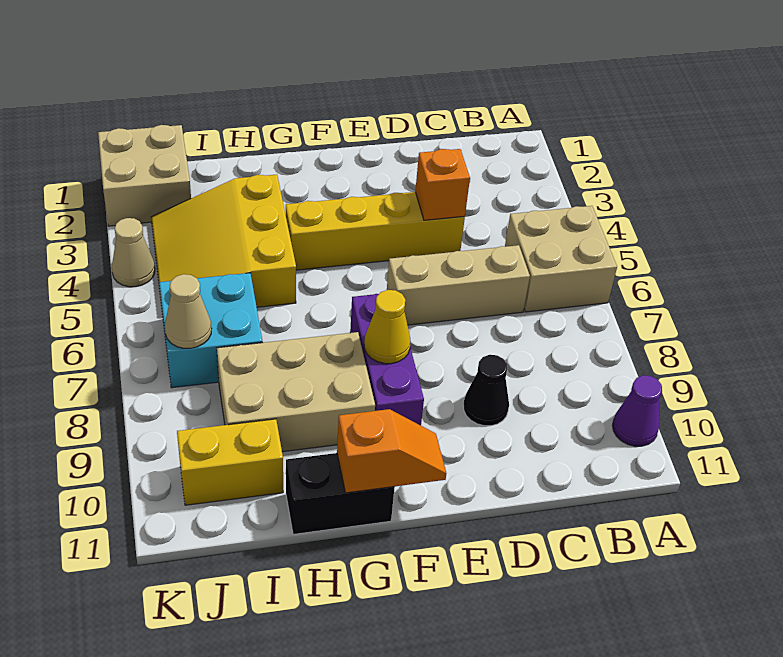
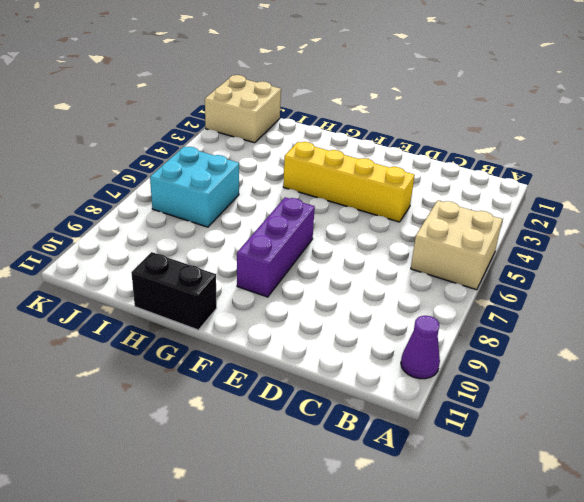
none -> tan 1x3 brick [387,245,530,325]
none -> black 1x1 cone [463,355,509,426]
none -> tan 2x3 brick [217,332,375,452]

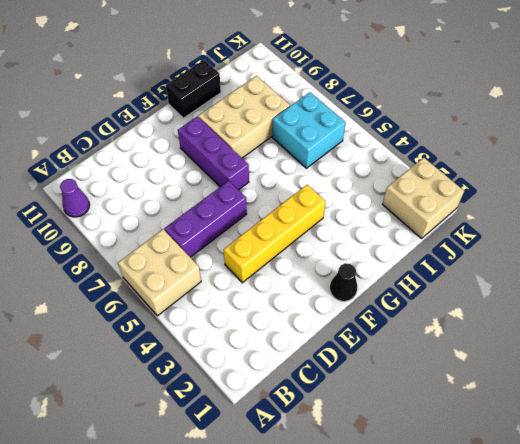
purple 1x3 brick [164,181,247,257] -> tan 1x3 brick [387,245,530,325]
black 1x1 cone [330,263,357,301] -> black 1x1 cone moved to [463,355,509,426]
none -> yellow 3x3 slope [151,175,296,307]
none -> yellow 1x2 brick [177,419,283,505]
none -> tan 1x1 cone [112,218,155,287]

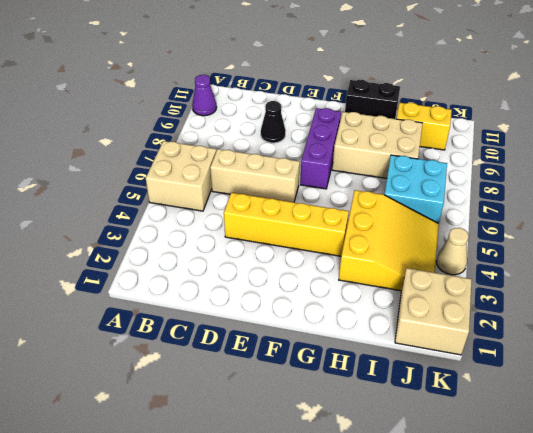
none -> orange 1x1 brick [415,149,470,220]
none -> yellow 1x1 cone [364,290,410,364]
none -> orange 1x2 slope [337,409,447,493]

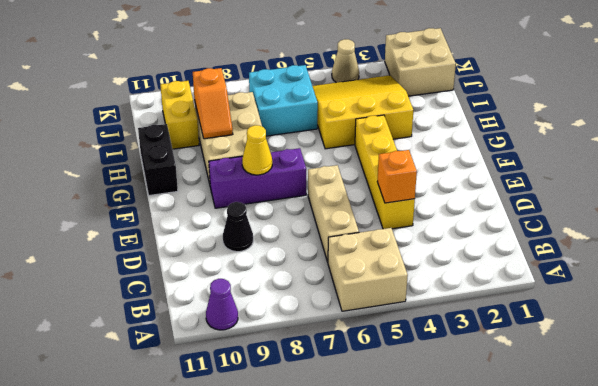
orange 1x2 slope [193,68,233,139] -> orange 1x2 slope moved to [337,409,447,493]
none -> tan 1x1 cone [165,274,212,348]

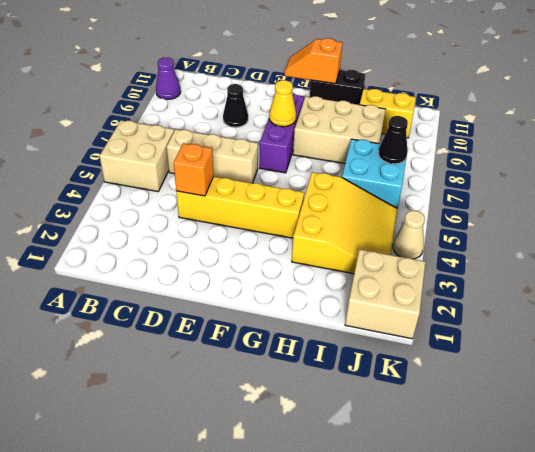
black 1x1 cone [378,116,408,164] -> tan 1x1 cone [165,274,212,348]

